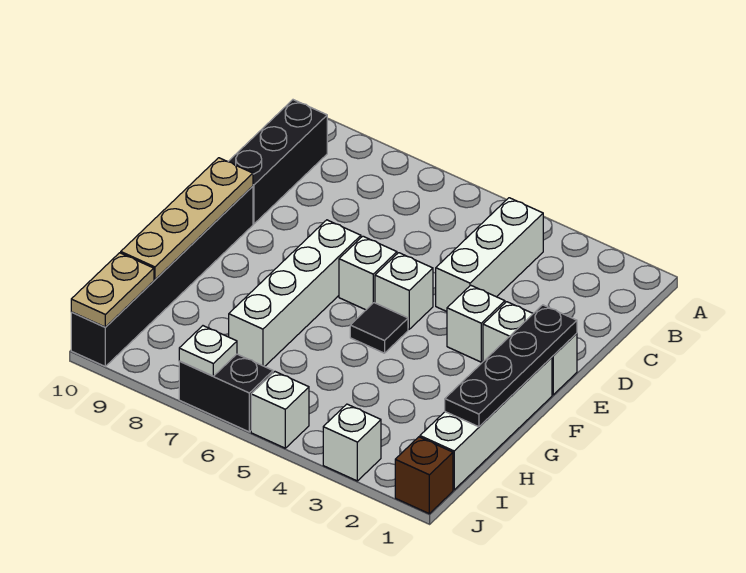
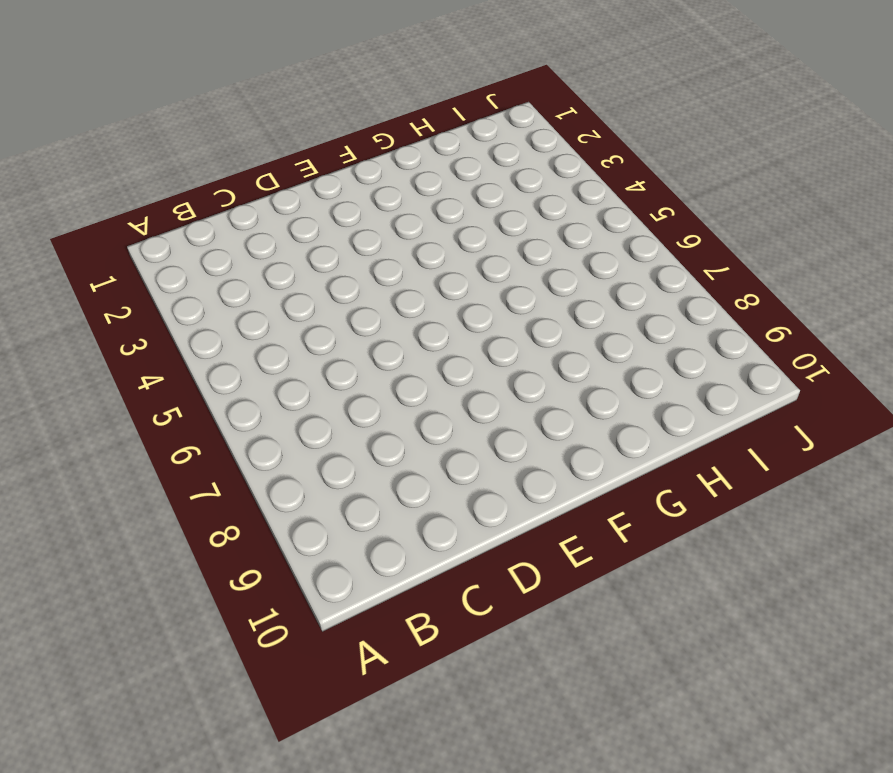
none -> white 1x3 brick [436,198,543,312]
none -> black 1x3 brick [228,100,327,224]
none -> white 1x2 brick [483,302,577,395]

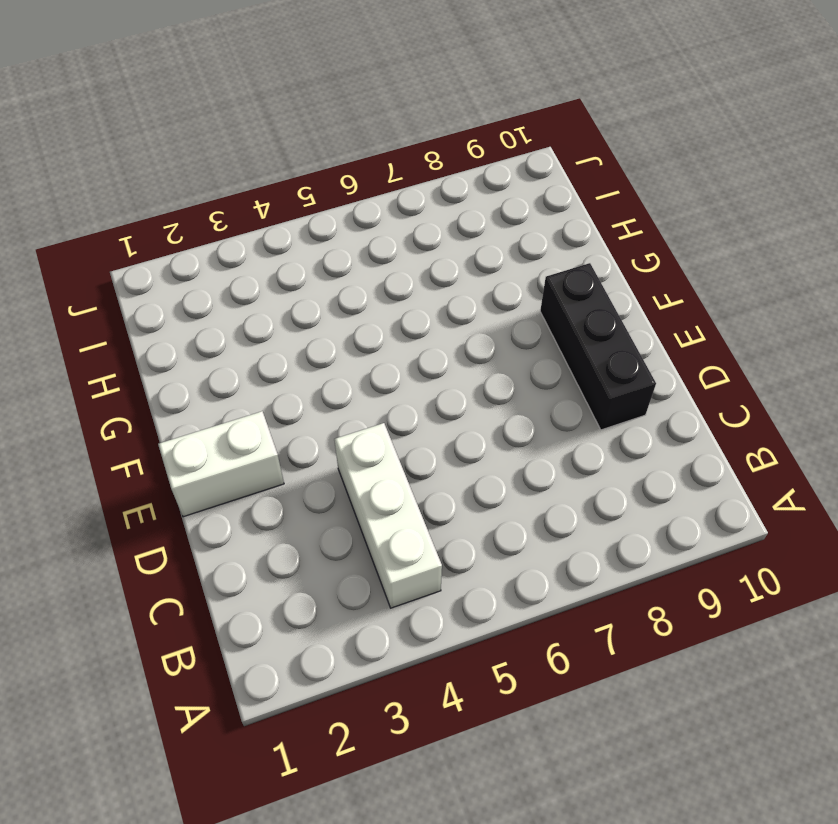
black 1x3 brick [540,263,656,430] -> black 1x3 brick moved to [228,100,327,224]
none -> white 1x1 brick [447,285,505,362]
none -> white 1x1 brick [375,253,433,329]
none -> white 1x1 brick [339,236,397,310]

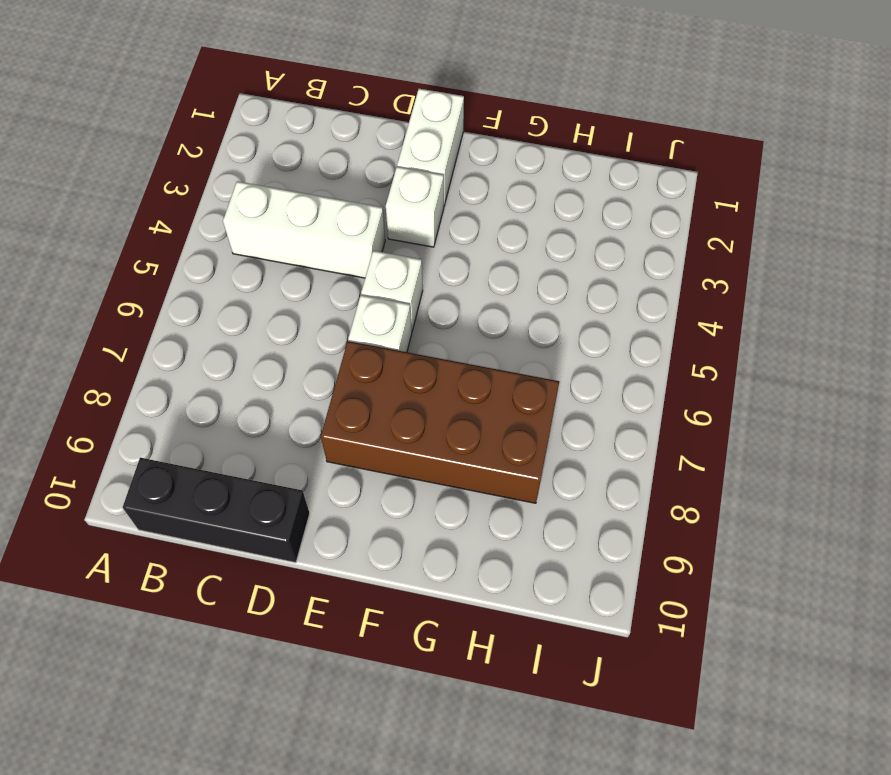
brown 2x4 brick [321,341,559,503] -> white 1x4 brick [229,220,361,367]
none -> black 1x6 brick [71,186,253,366]
none -> white 1x4 brick [420,357,552,490]
none -> black 1x1 tile [350,303,408,353]

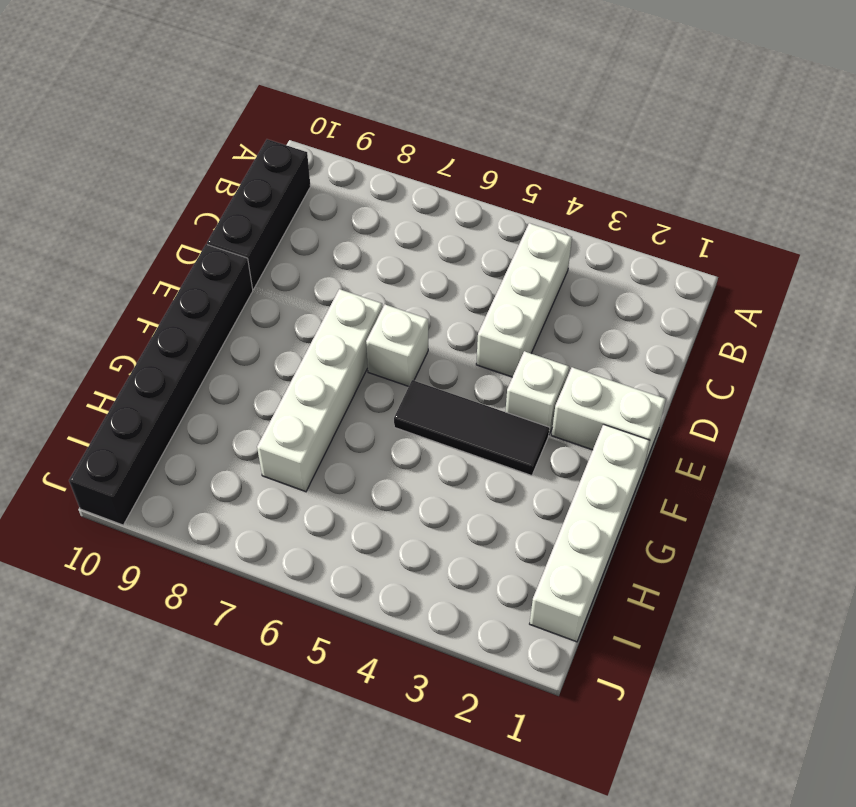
black 1x3 tile [394,380,549,476] -> black 1x1 tile [350,303,408,353]
none -> white 1x1 brick [375,253,433,329]
none -> brown 1x1 brick [395,437,453,514]
none -> white 1x1 brick [323,404,381,481]

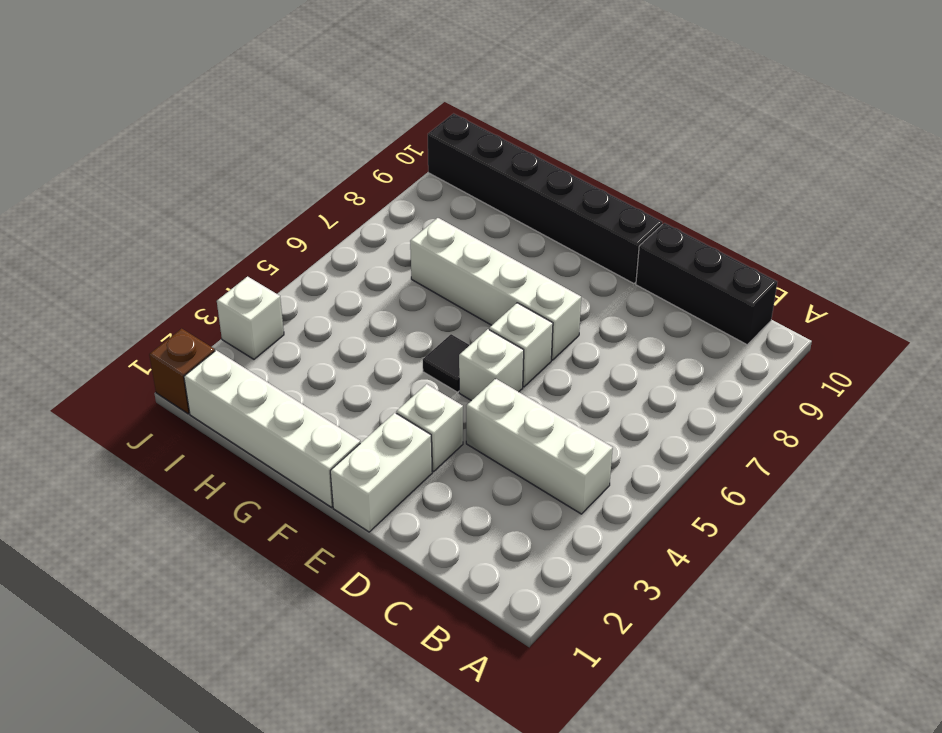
none -> white 1x1 brick [251,372,309,448]
none -> black 1x2 brick [179,354,273,432]
none -> black 1x4 plate [445,305,577,427]

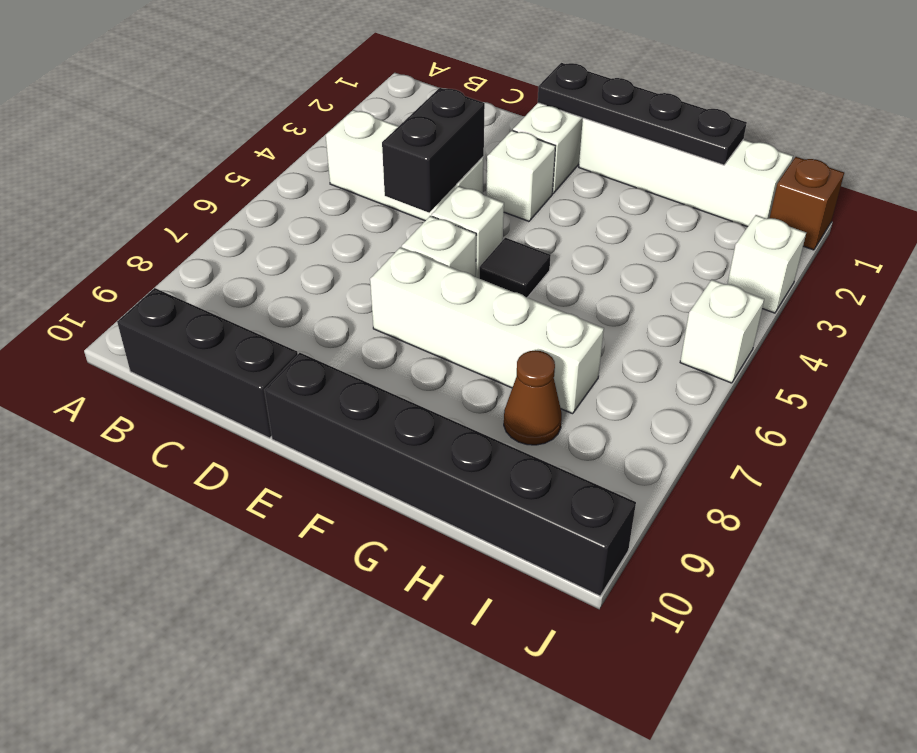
black 1x2 brick [382,88,485,213] -> black 1x2 brick moved to [179,354,273,432]
brown 1x1 cone [504,350,562,445] -> none
none -> tan 1x4 plate [121,158,253,280]
none -> tan 1x2 plate [71,253,154,327]
none -> white 1x1 plate [179,326,237,376]

